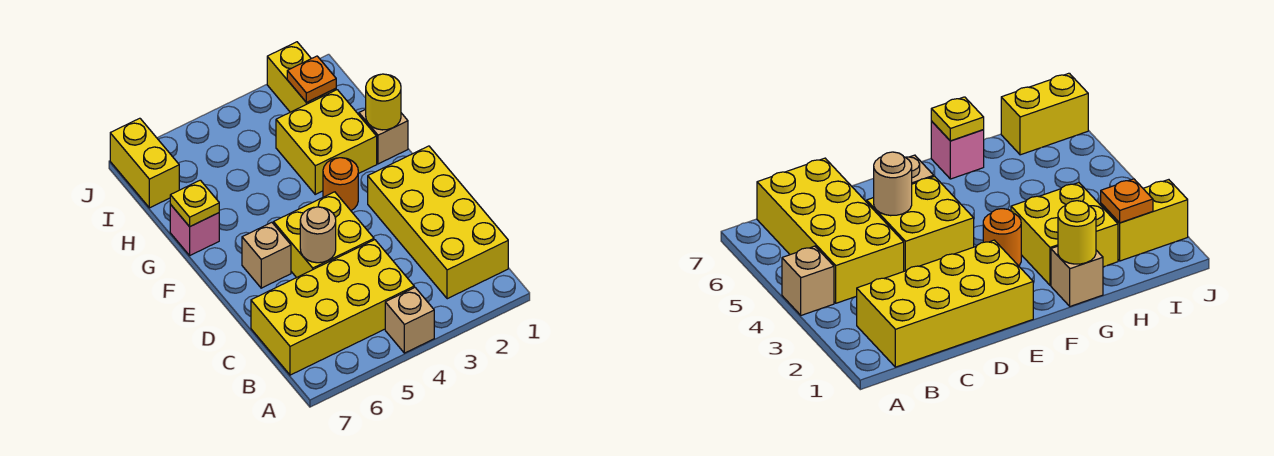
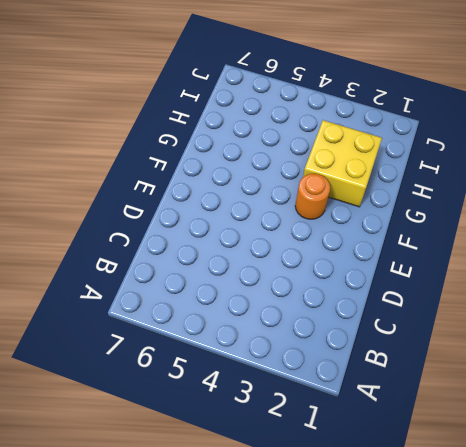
none -> tan 1x1 brick [385,287,434,353]
none -> yellow 2x4 brick [368,146,508,299]
none -> yellow 2x4 brick [251,240,414,375]

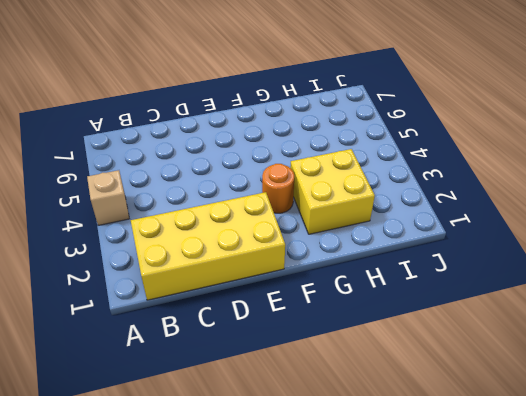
none -> yellow 2x4 brick [251,240,414,375]
none -> yellow 2x2 brick [273,192,374,278]
none -> tan 1x1 brick [242,222,291,288]

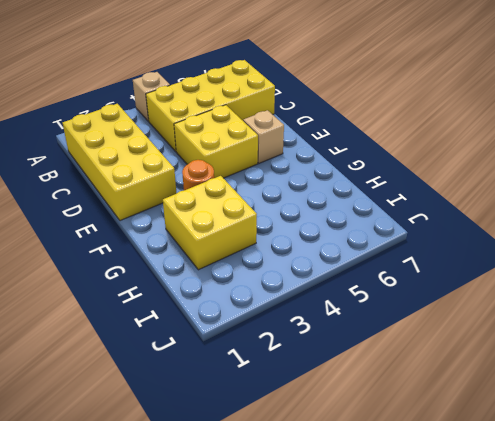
none -> tan 1x1 brick [359,109,408,164]
none -> pink 1x1 brick [170,205,219,255]
none -> yellow 1x2 brick [267,42,336,112]

